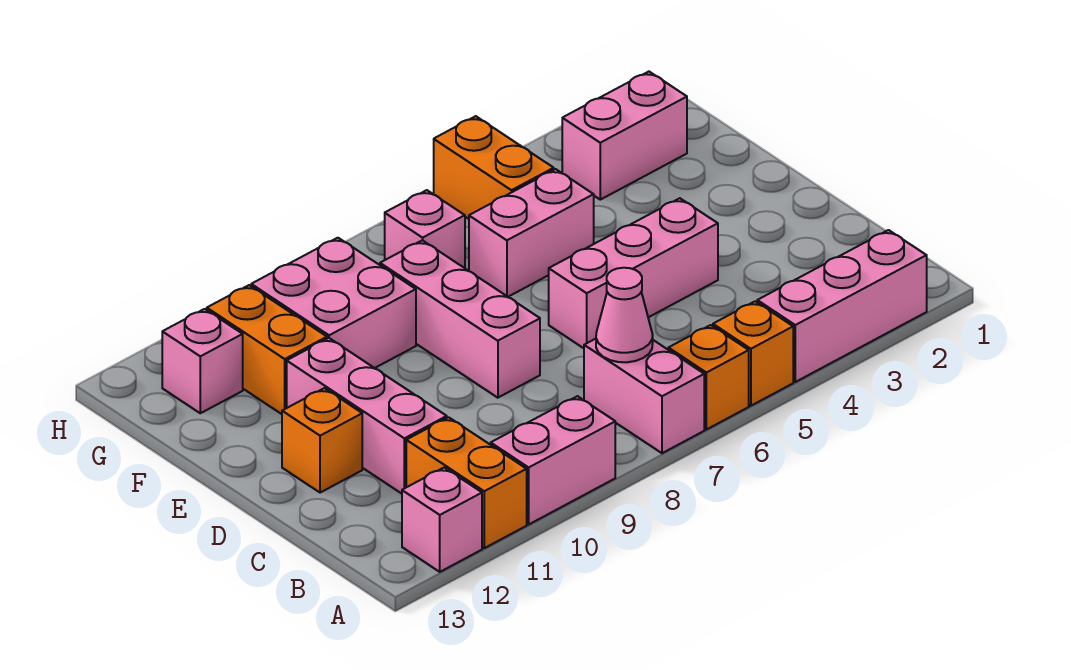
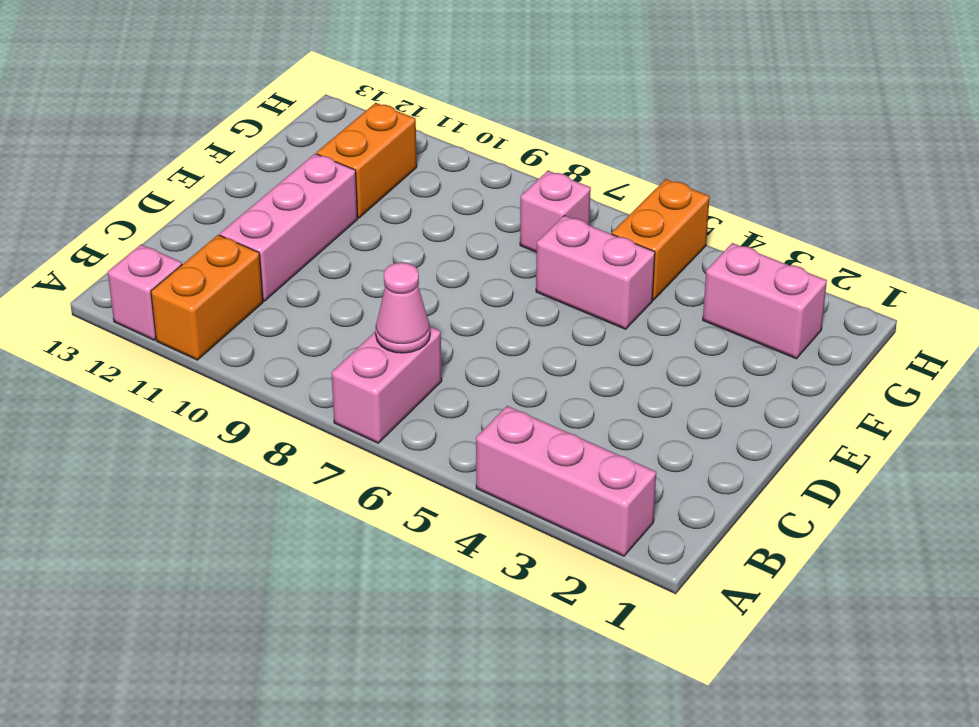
none -> orange 1x1 brick [713,301,793,406]
none -> orange 1x1 brick [668,325,749,430]
none -> pink 1x2 brick [491,396,615,524]

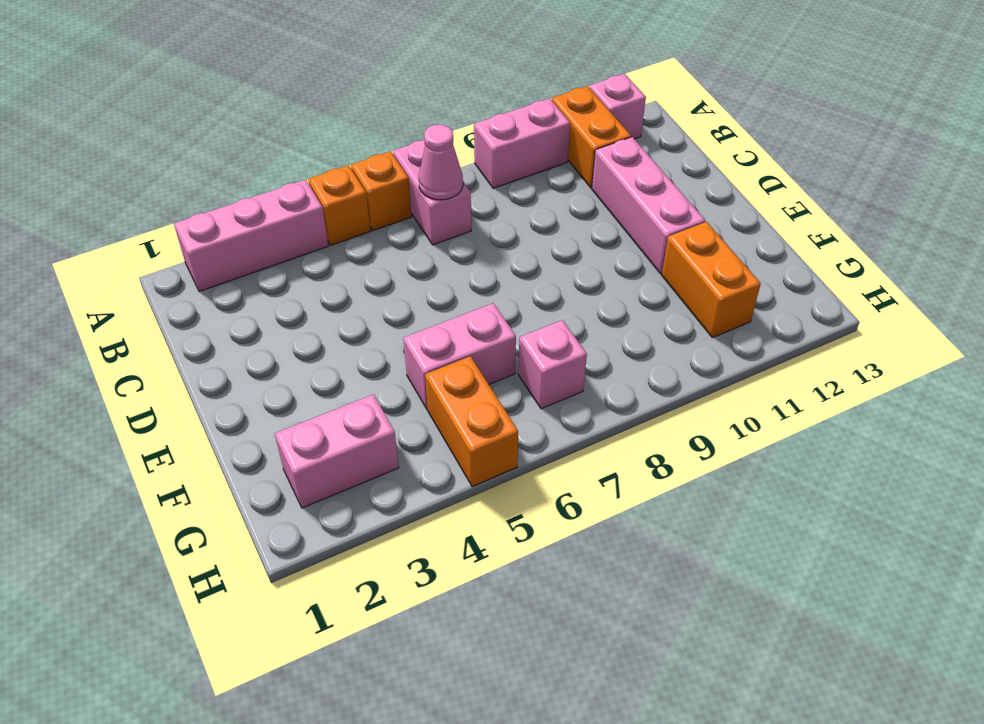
none -> pink 1x3 brick [549,198,718,348]
none -> pink 1x3 brick [380,240,540,398]
none -> orange 1x1 brick [282,388,362,493]

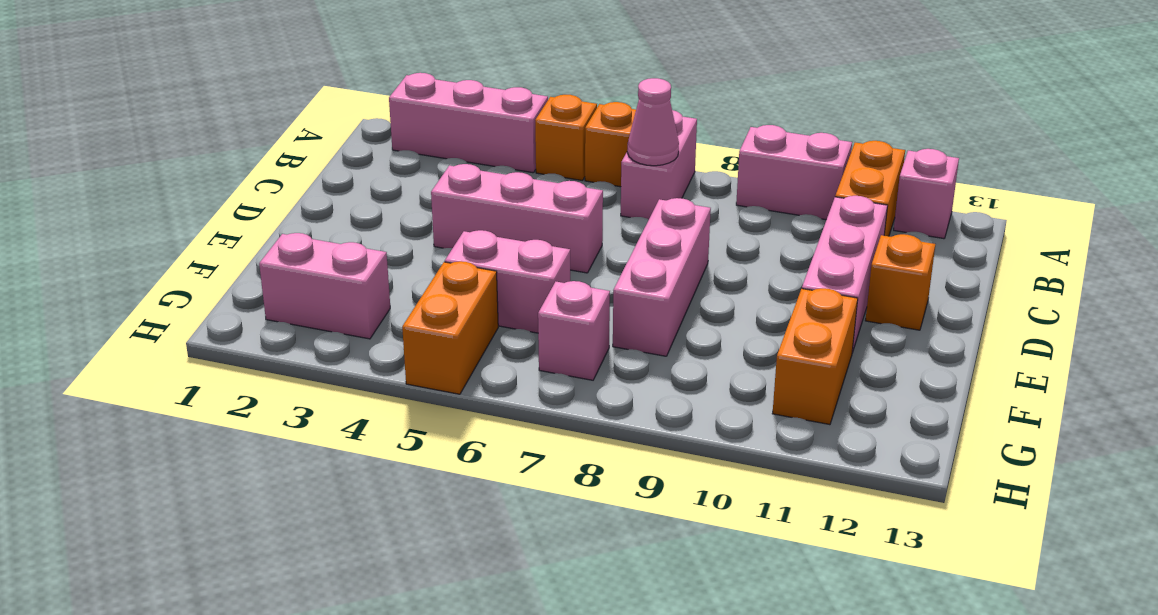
none -> pink 2x2 brick [251,238,416,368]
none -> pink 1x1 brick [162,309,243,413]

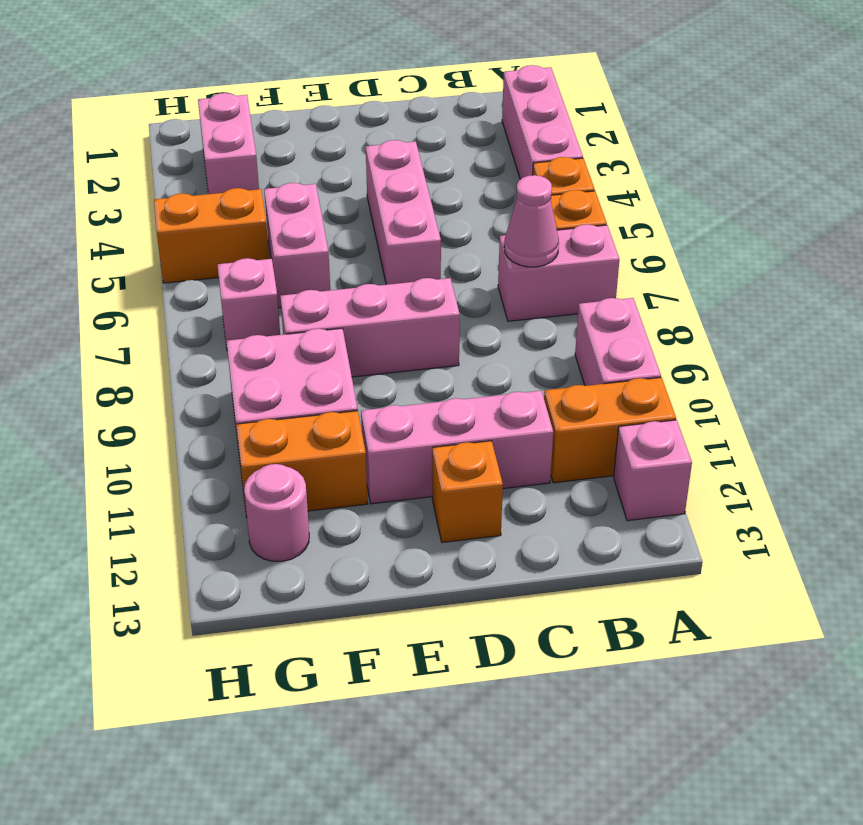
pink 1x1 round brick [244,464,309,561] -> pink 1x1 brick [162,309,243,413]

